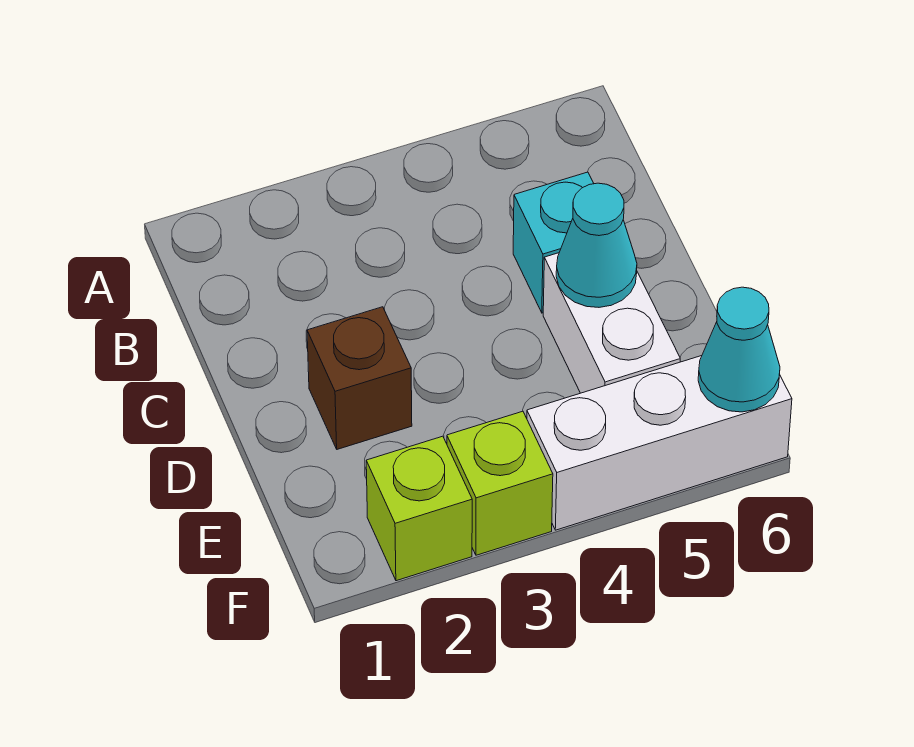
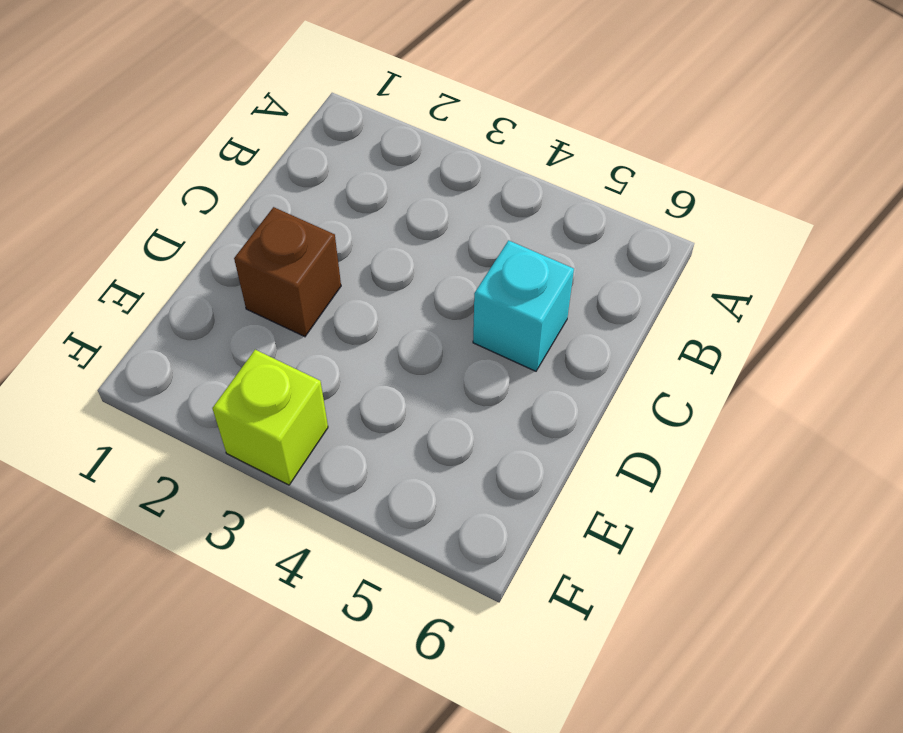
none -> white 1x2 brick [543,253,680,393]
none -> lime 1x1 brick [366,436,472,581]

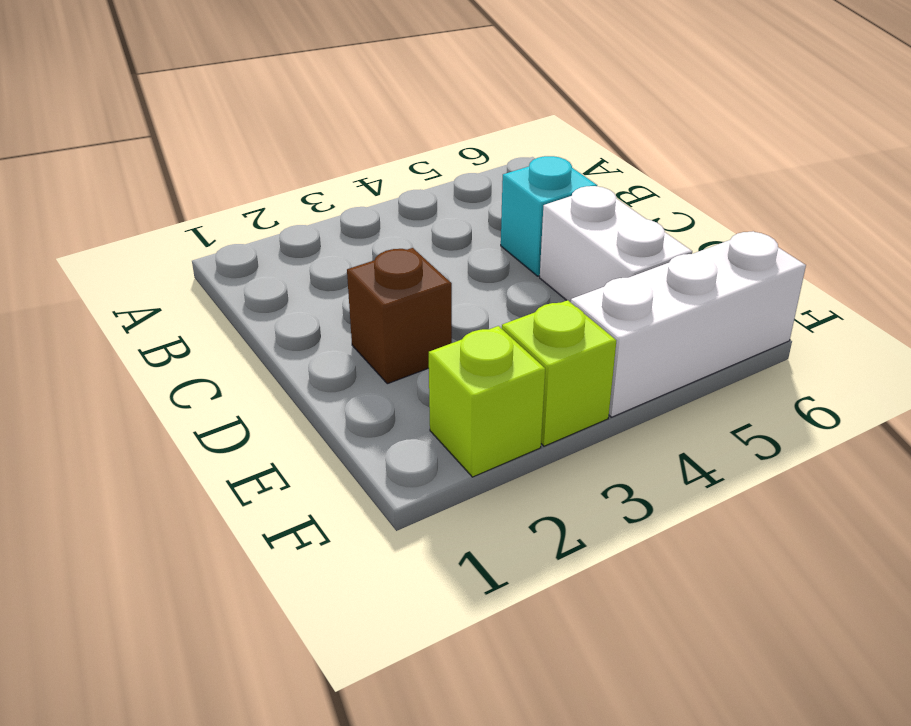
none -> cyan 1x1 cone [556,183,637,307]
none -> cyan 1x1 cone [698,287,780,412]

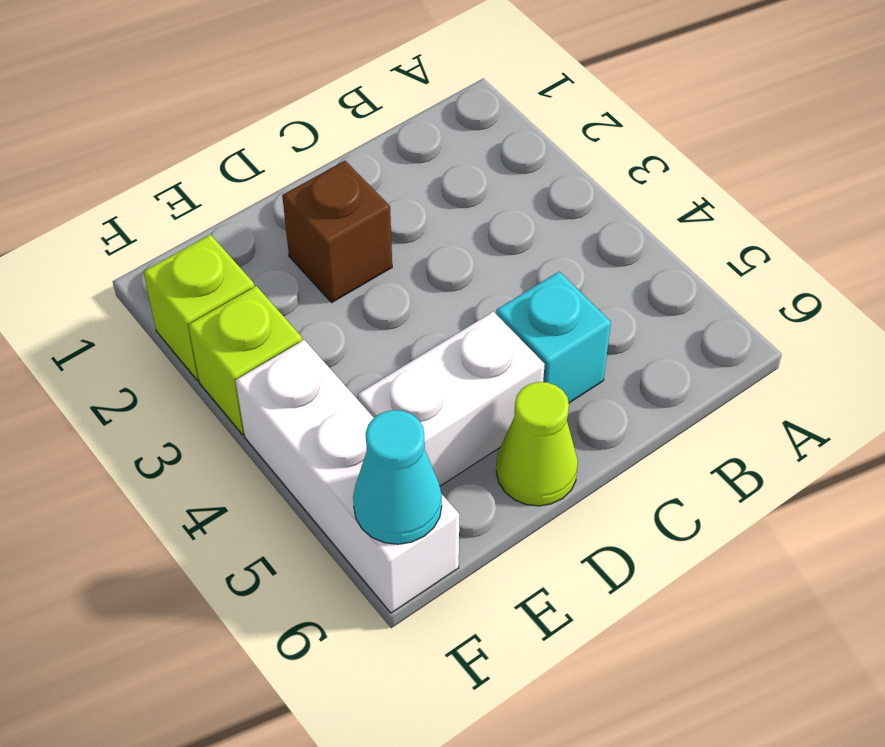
lime 1x1 cone [496,382,578,506] -> none
none -> cyan 1x1 cone [556,183,637,307]

